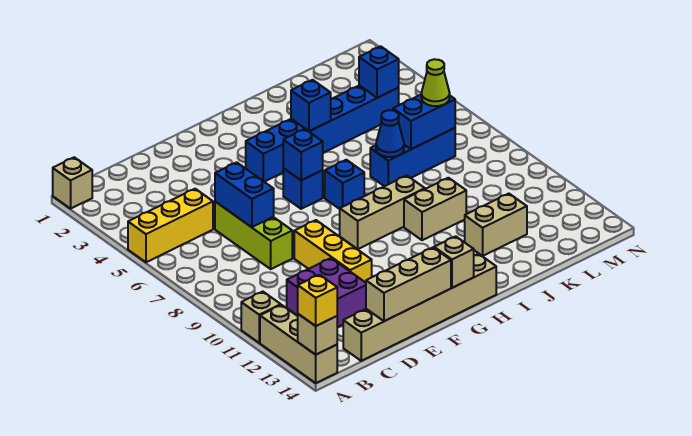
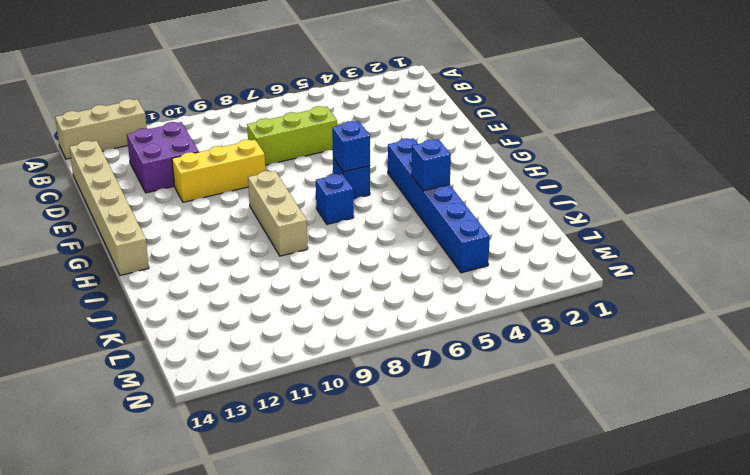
none -> tan 1x1 brick [53,157,92,209]
none -> yellow 1x3 brick [128,189,213,262]
none -> tan 1x1 brick [241,292,281,343]

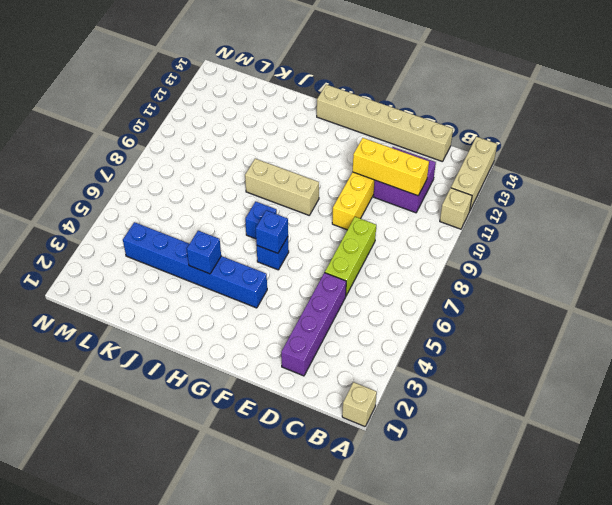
yellow 1x3 brick [353,138,429,196] -> yellow 1x3 brick moved to [128,189,213,262]
purple 1x4 brick [281,273,346,376] -> none
none -> tan 1x2 brick [404,178,466,240]
none -> blue 1x3 brick [370,128,455,186]
none -> tan 1x2 brick [465,194,527,256]

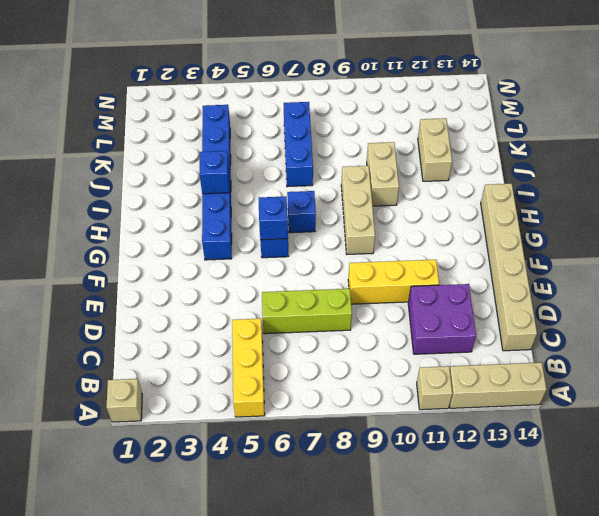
none -> tan 1x1 brick [298,314,337,355]
none -> blue 1x2 brick [215,162,274,227]
none -> tan 1x3 brick [366,248,451,321]

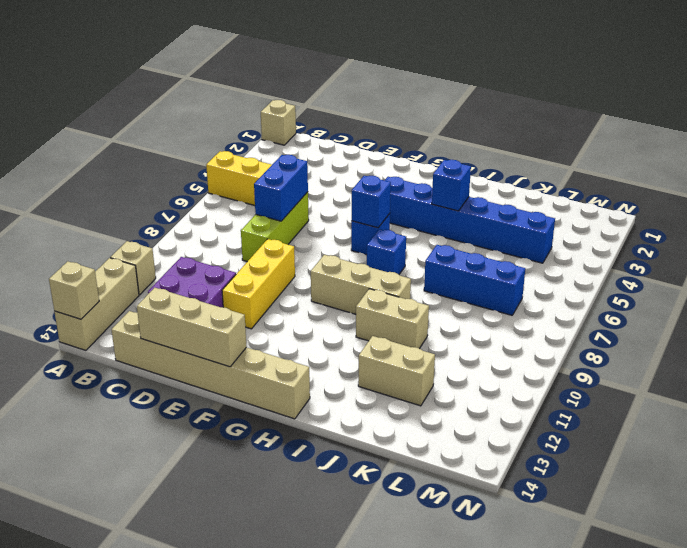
none -> tan 1x1 brick [434,236,474,288]
none -> blue 1x1 cone [376,110,404,157]
none -> blue 1x2 brick [393,95,455,149]

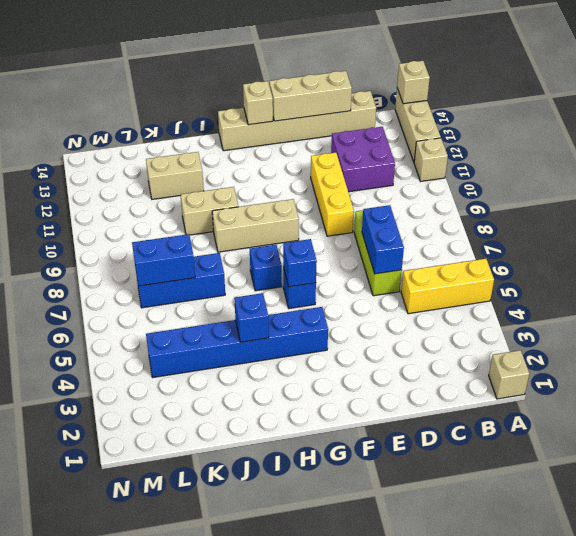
none -> blue 1x1 cone [376,110,404,157]
none -> blue 1x1 brick [359,46,399,98]
none -> yellow 1x1 brick [298,275,337,326]

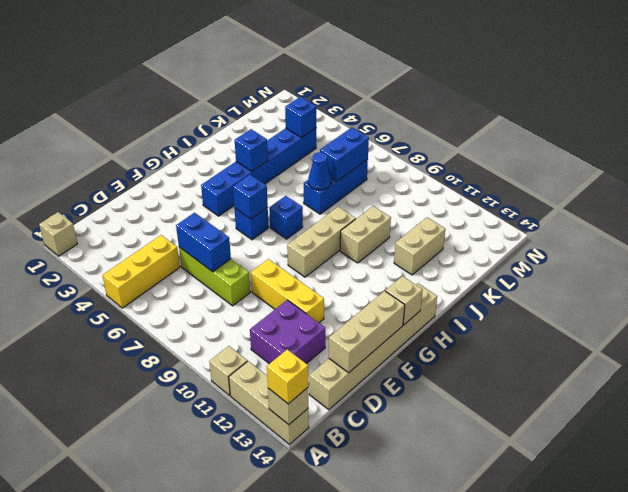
none -> lime 1x1 cone [421,59,450,106]

